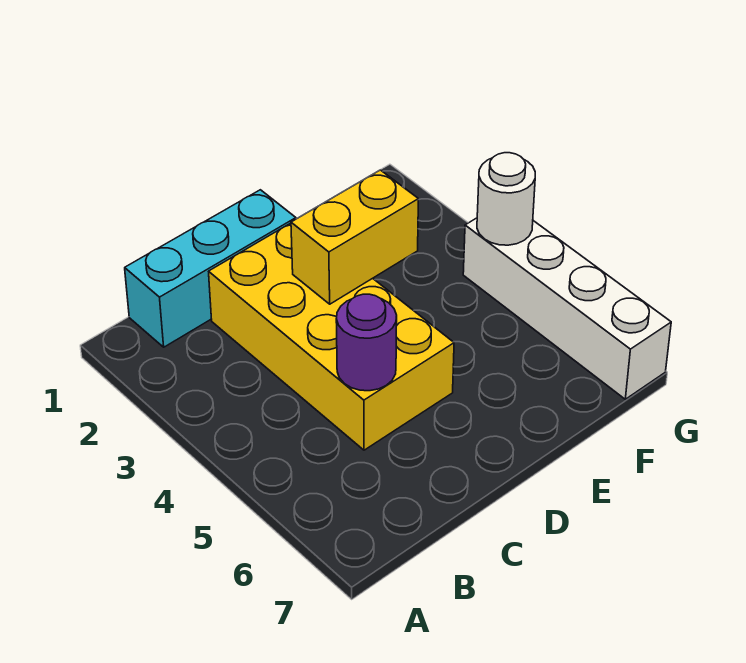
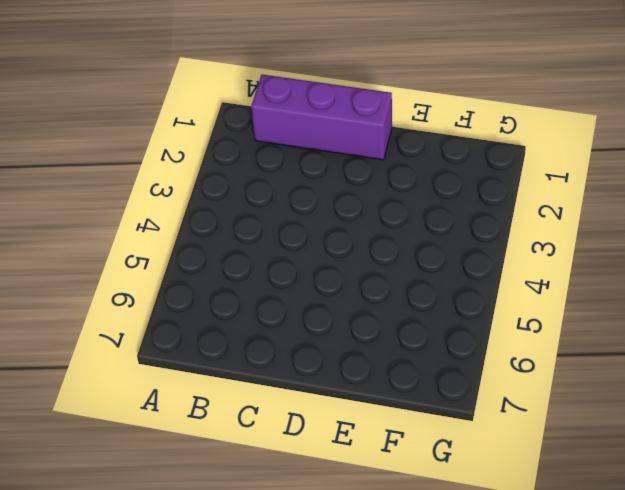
purple 1x3 brick [251,75,392,160] -> cyan 1x3 brick [125,190,296,347]
none -> yellow 2x4 brick [209,223,454,450]
none -> white 1x4 brick [463,218,671,399]

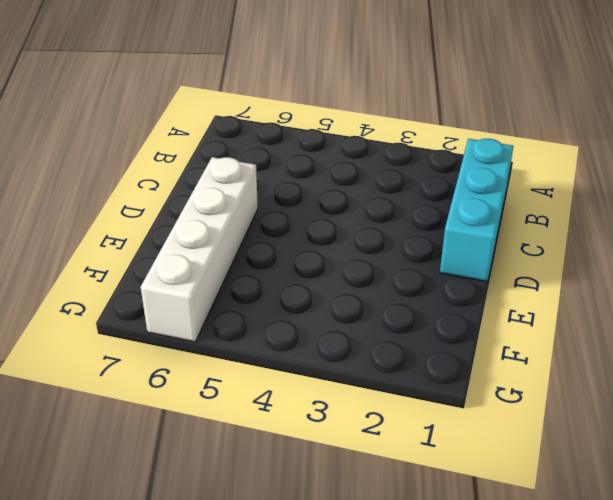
white 1x4 brick [141,157,258,342] -> white 1x4 brick turned to [463,218,671,399]
none -> yellow 2x4 brick [209,223,454,450]
none -> purple 1x1 round brick [336,294,397,391]

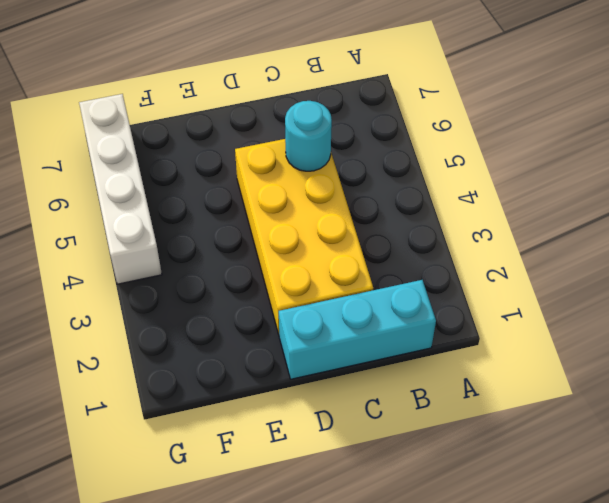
cyan 1x1 round brick [285,101,332,171] -> purple 1x1 round brick [336,294,397,391]
none -> yellow 1x2 brick [291,170,418,304]
none -> white 1x1 round brick [477,153,535,245]

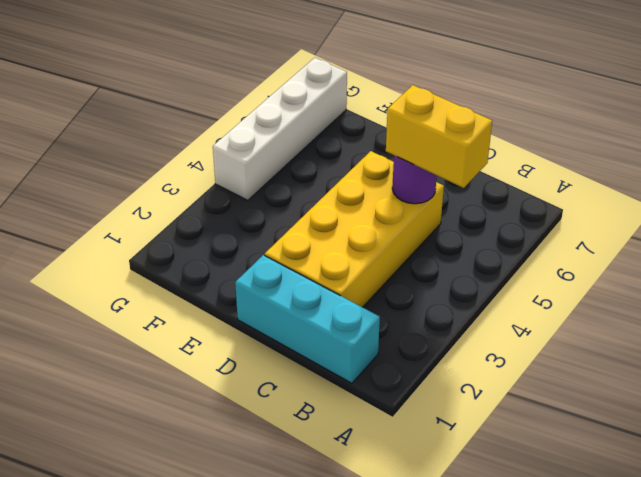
yellow 1x2 brick [386,85,492,188] -> yellow 1x2 brick moved to [291,170,418,304]
none -> white 1x1 round brick [477,153,535,245]

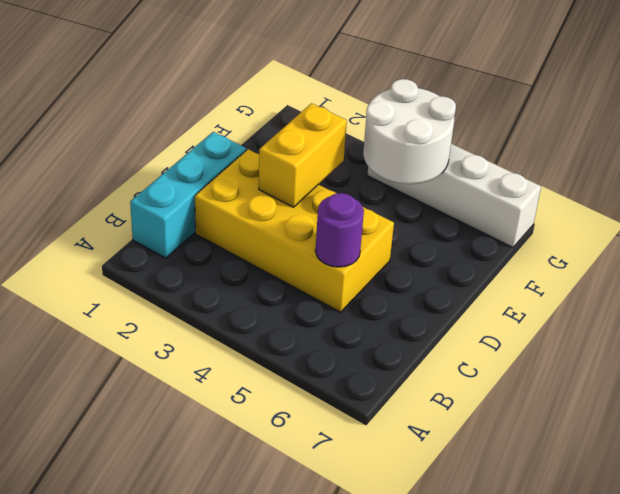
white 2x2 round brick [363,79,456,184] -> white 1x1 round brick [477,153,535,245]

